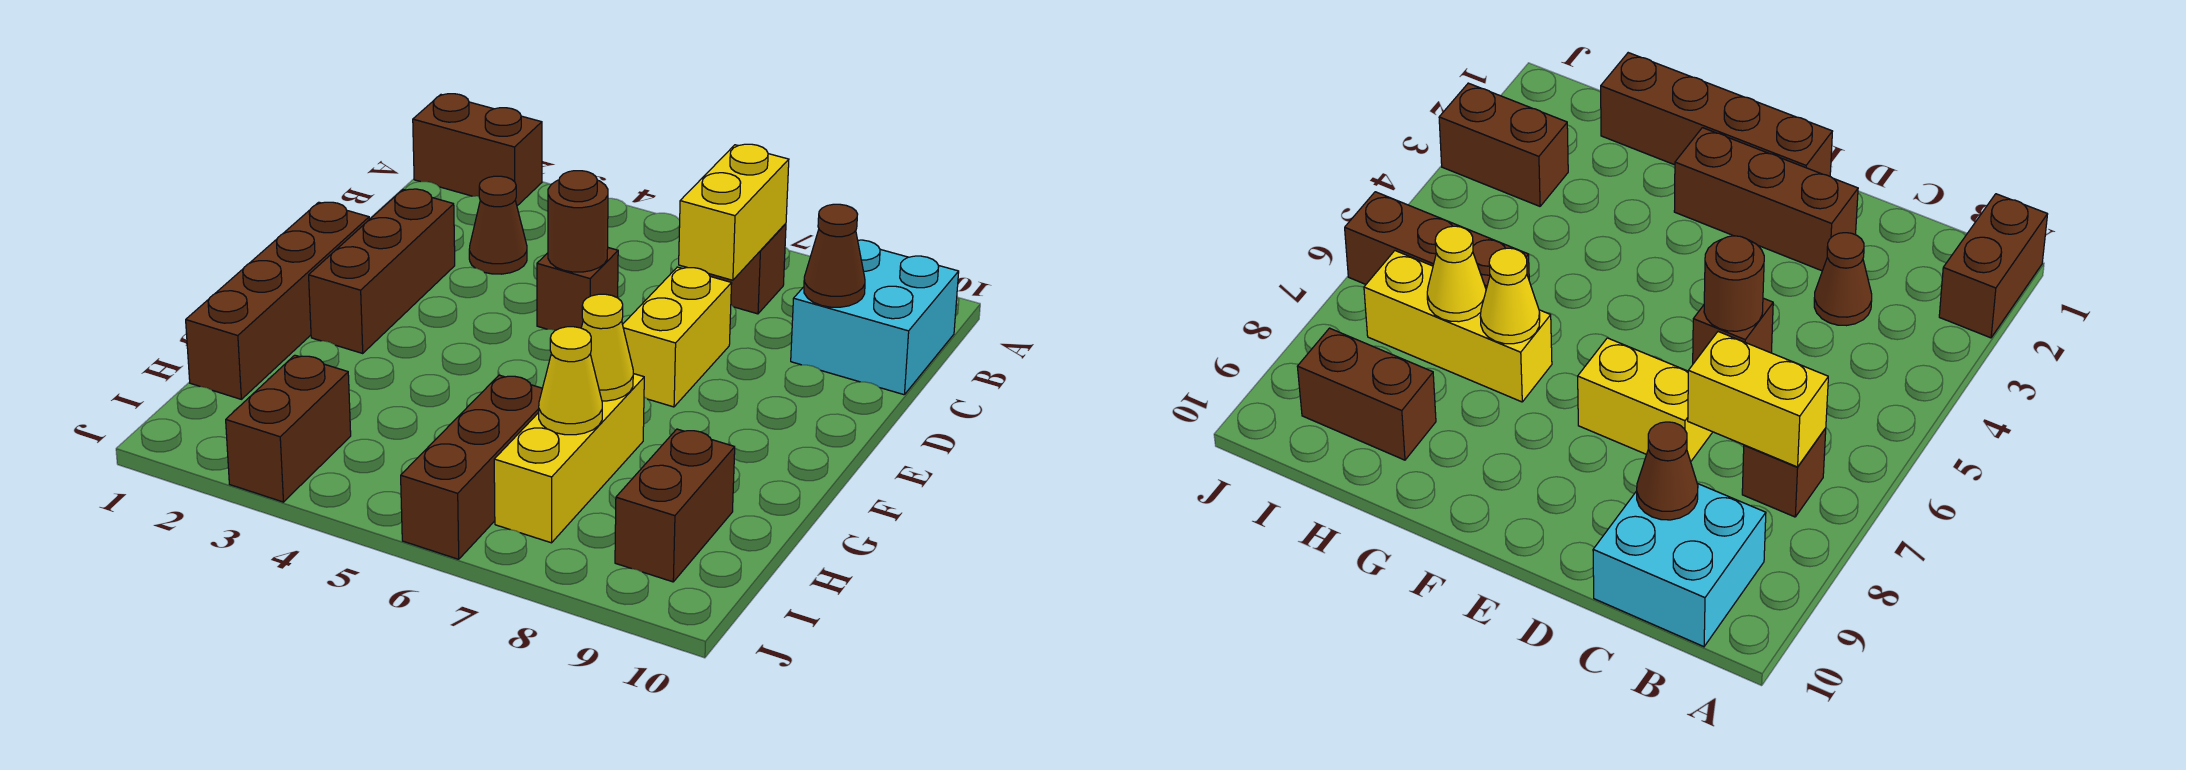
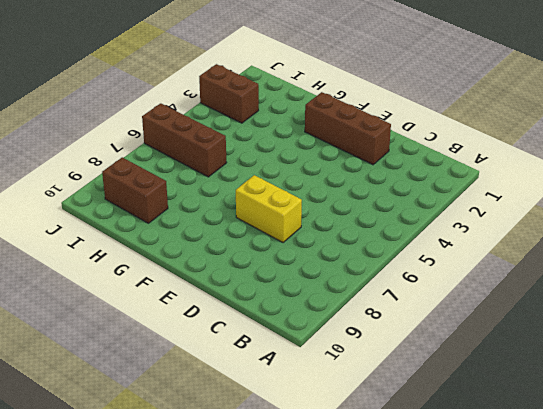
none -> brown 1x2 brick [413,94,542,206]
none -> brown 1x1 brick [709,224,786,314]
none -> cyan 2x2 brick [791,240,959,395]

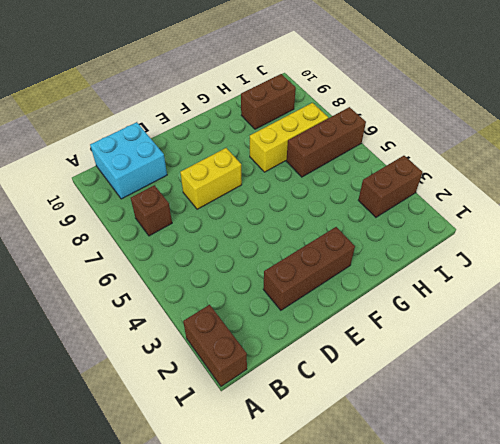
none -> brown 1x1 cone [469,176,527,274]
none -> brown 1x1 brick [537,248,618,330]
none -> brown 1x4 brick [186,202,369,399]

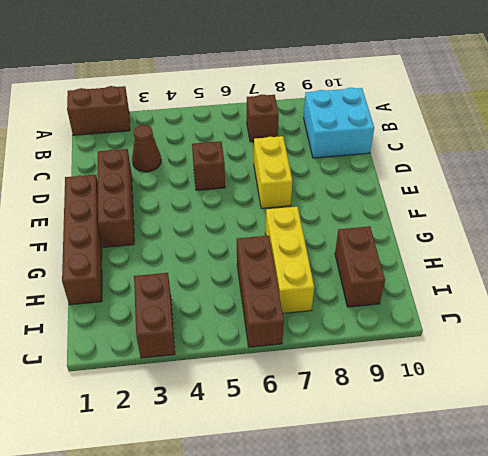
none -> yellow 1x2 brick [679,144,789,280]
none -> brown 1x1 cone [804,204,865,307]
none -> brown 1x1 round brick [548,171,608,272]

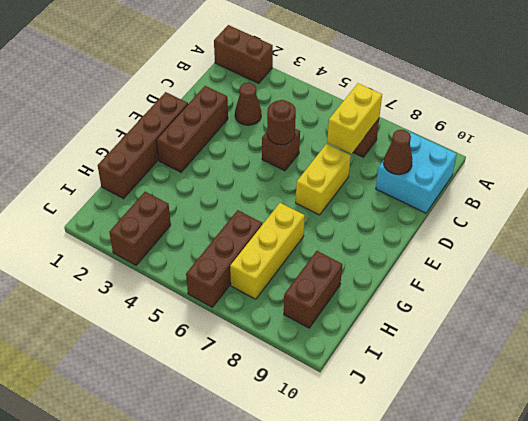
none -> yellow 1x1 cone [581,294,633,401]
none -> yellow 1x1 cone [539,327,602,435]

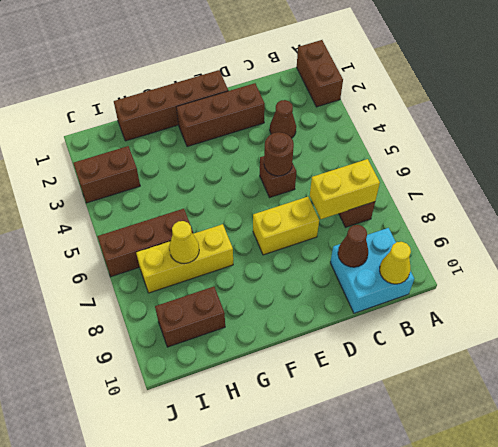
yellow 1x1 cone [380,242,411,284] -> yellow 1x1 cone moved to [581,294,633,401]

